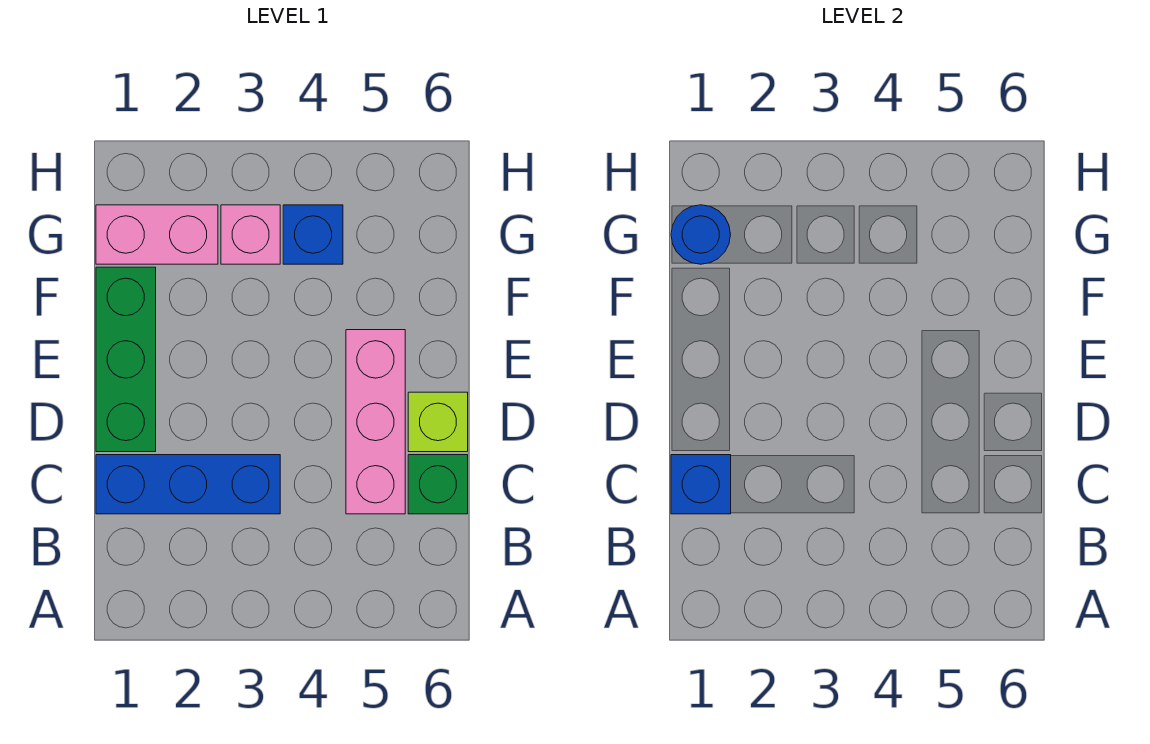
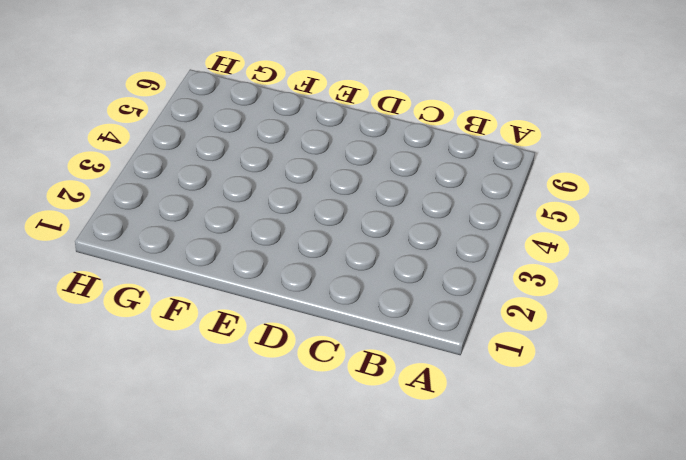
none -> blue 1x3 brick [96,455,280,514]
none -> pink 1x3 brick [346,330,405,514]

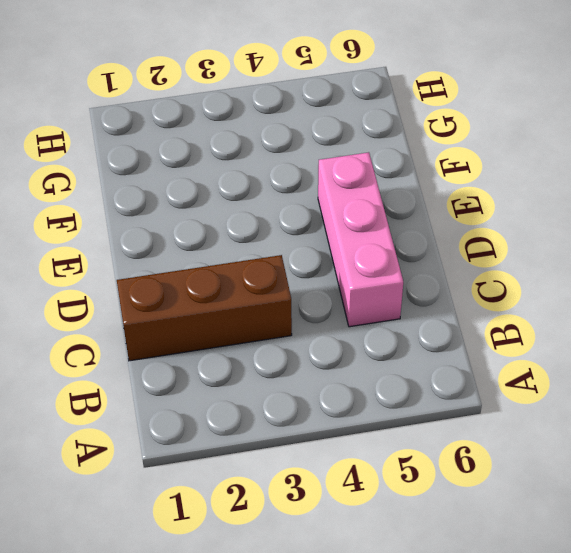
brown 1x3 brick [117,255,292,361] -> blue 1x3 brick [96,455,280,514]
none -> green 1x1 brick [408,455,468,514]
none -> green 1x3 brick [96,267,156,452]

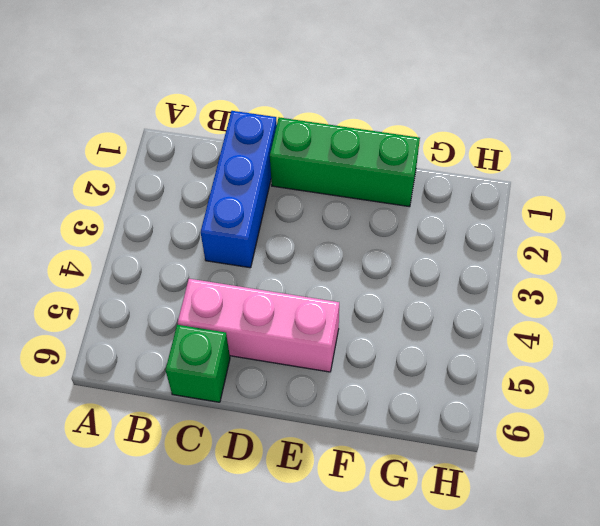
none -> lime 1x1 brick [408,392,468,452]
none -> pink 1x2 brick [96,205,218,264]

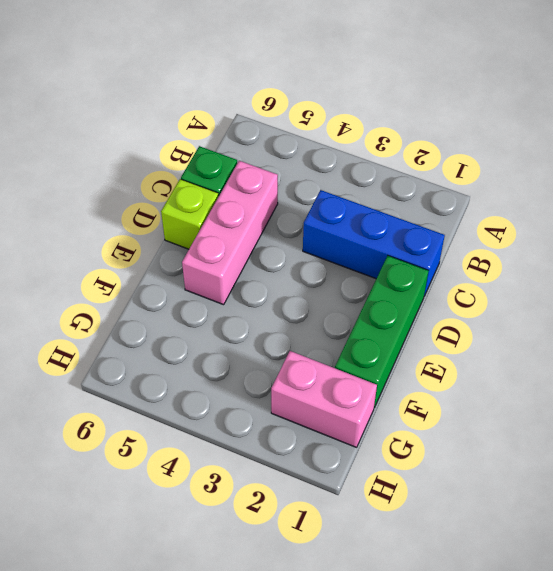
none -> pink 1x1 brick [221,205,280,264]
none -> blue 1x1 brick [283,205,343,264]

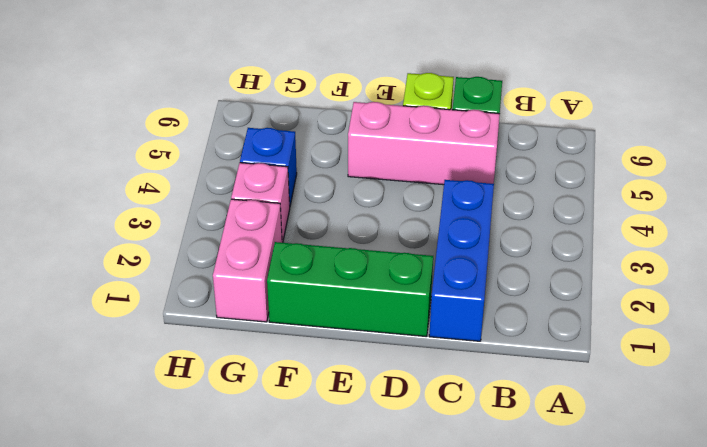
none -> blue 1x1 brick [671,455,731,514]
none -> blue 1x1 round brick [671,205,731,264]

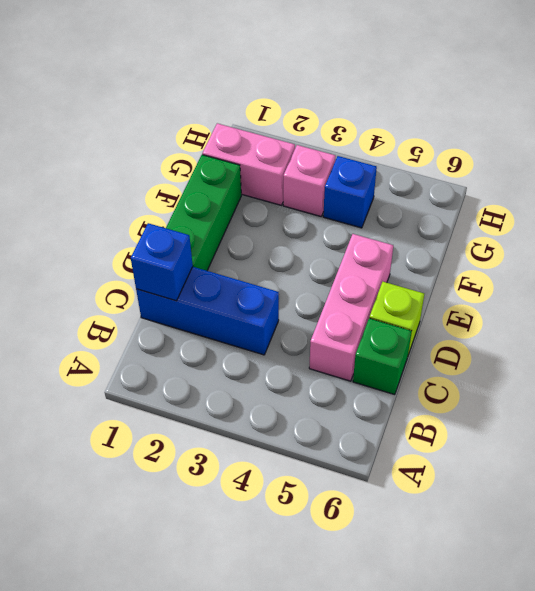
none -> blue 1x1 round brick [671,205,731,264]

